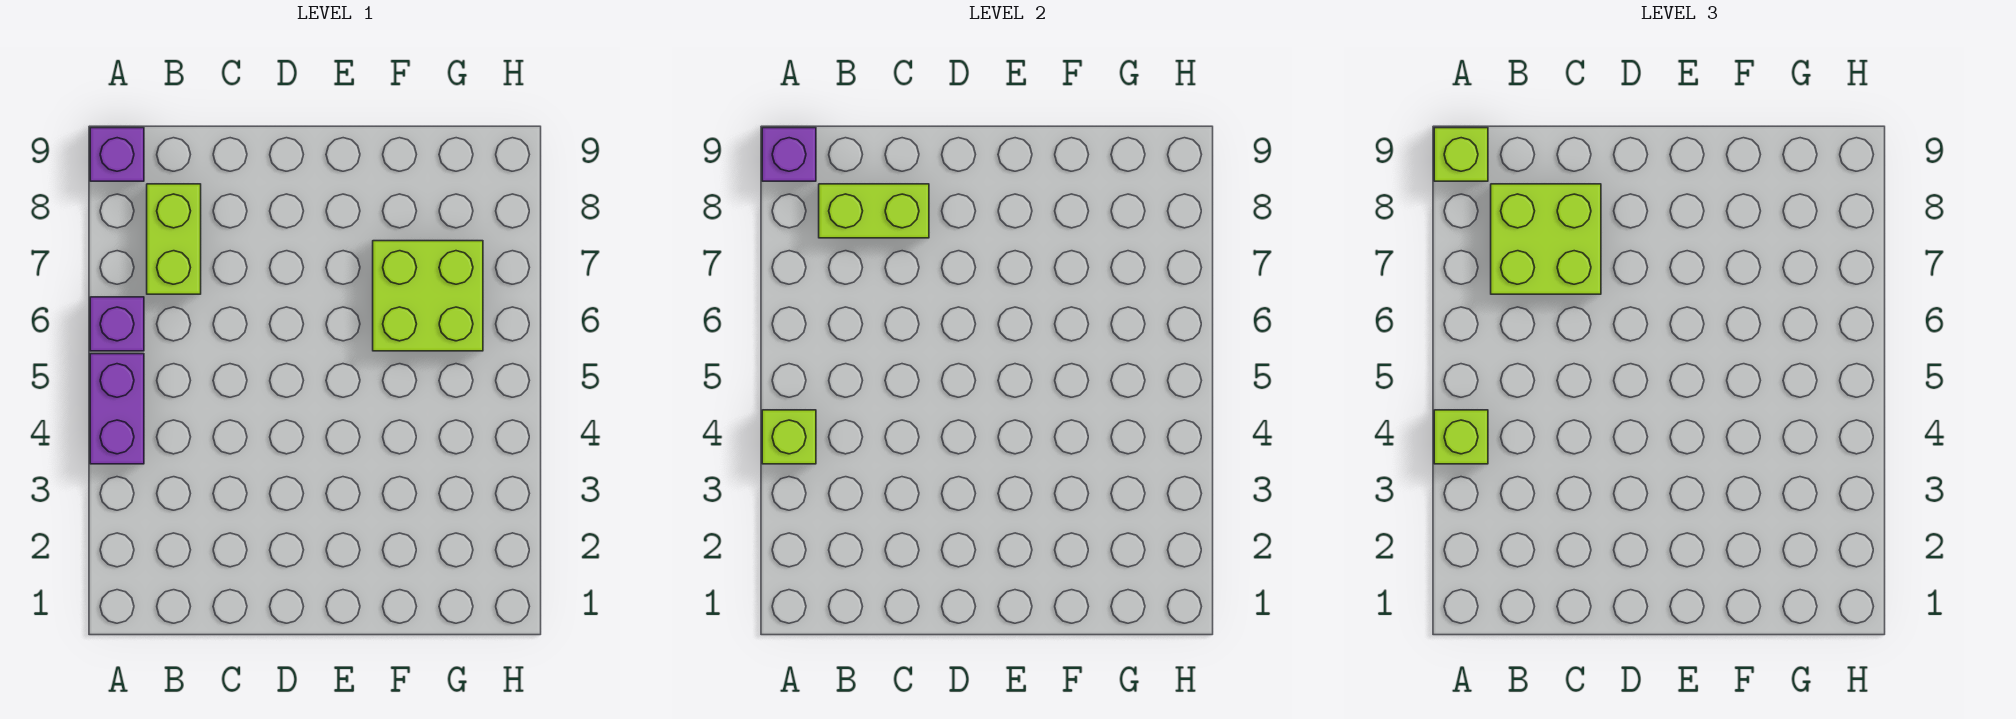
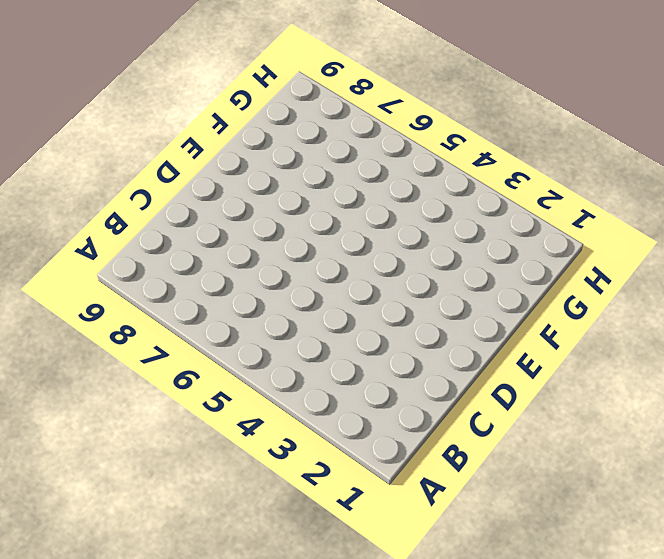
none -> purple 1x2 brick [90,354,144,464]
none -> purple 1x1 brick [90,297,144,351]

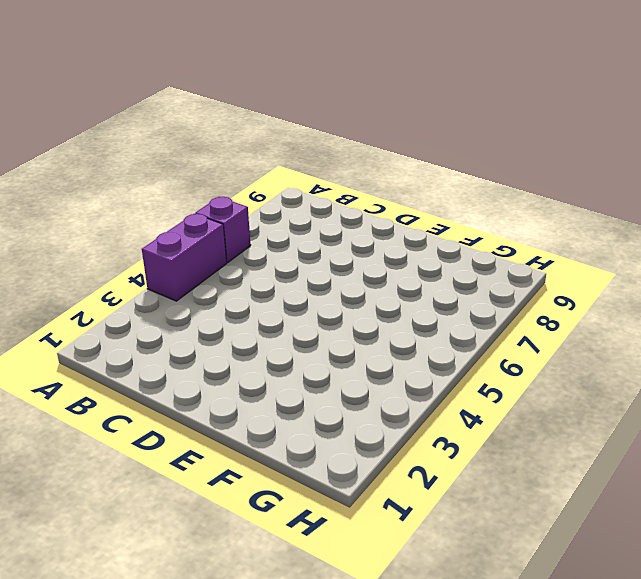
none -> purple 1x1 brick [90,128,144,181]
none -> lime 1x2 brick [147,184,201,294]

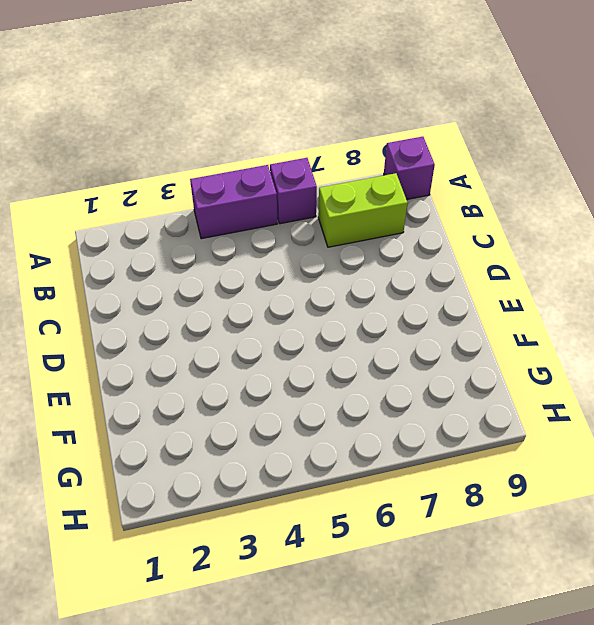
none -> lime 2x2 brick [373,241,483,351]
none -> lime 1x1 brick [762,410,816,464]

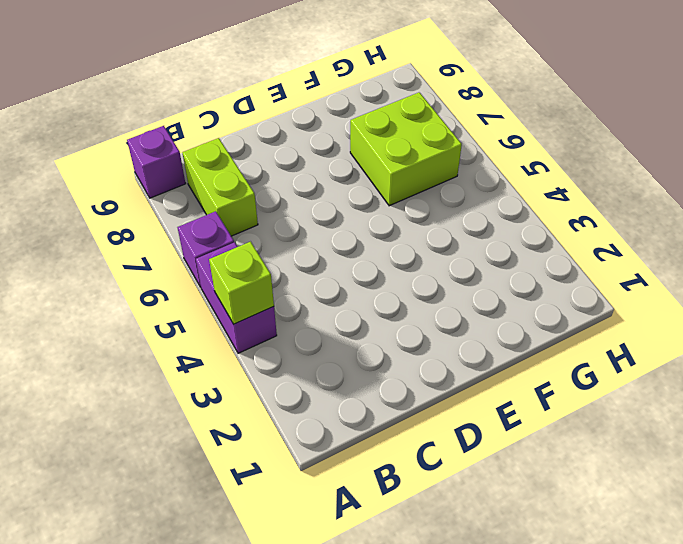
none -> purple 1x1 brick [762,128,816,181]
none -> lime 1x2 brick [819,184,929,238]

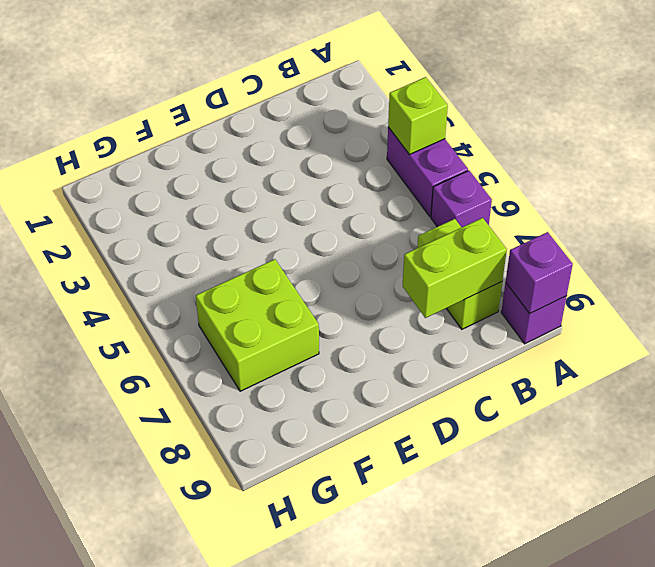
none -> lime 1x1 brick [1434,410,1488,464]
none -> lime 1x1 brick [1434,128,1488,181]

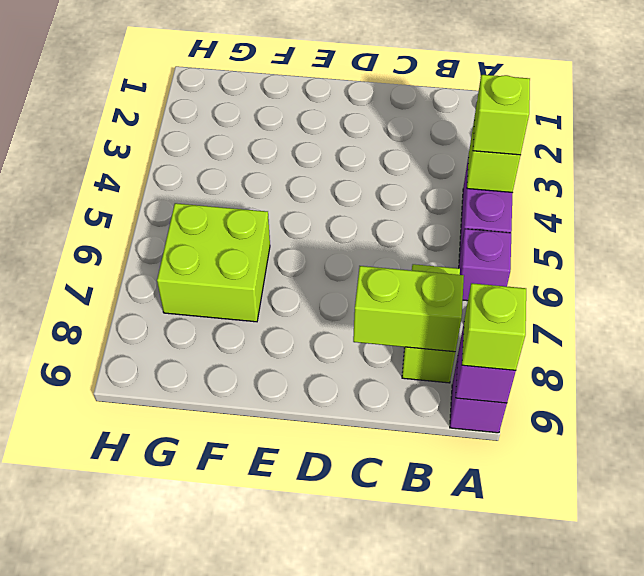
none -> lime 2x2 brick [1491,184,1601,294]

